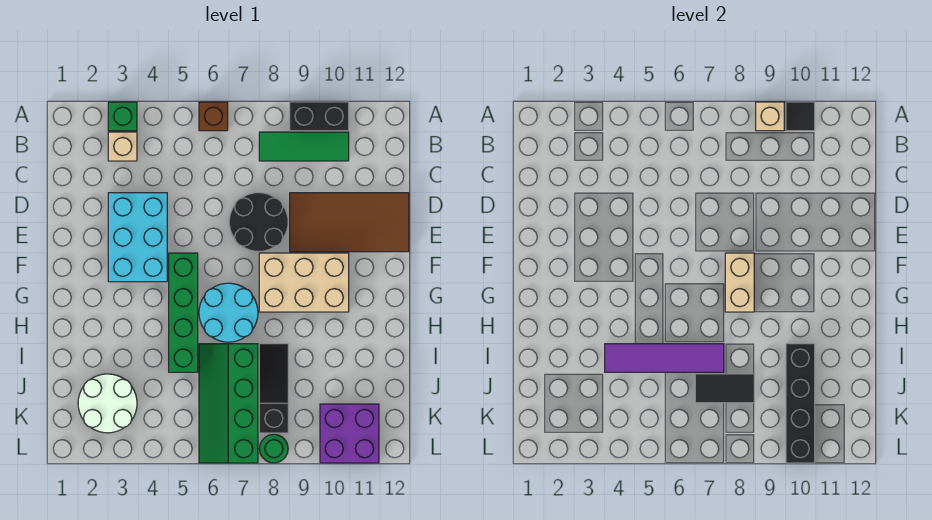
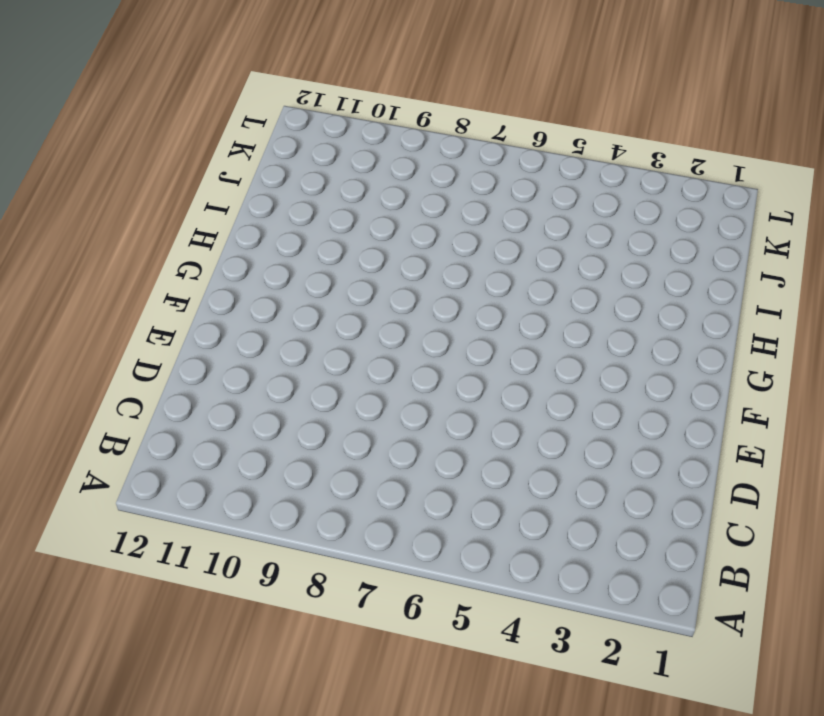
none -> green 1x1 brick [108,102,137,131]
none -> brown 1x1 brick [199,102,228,131]
none -> black 1x2 brick [290,102,349,131]

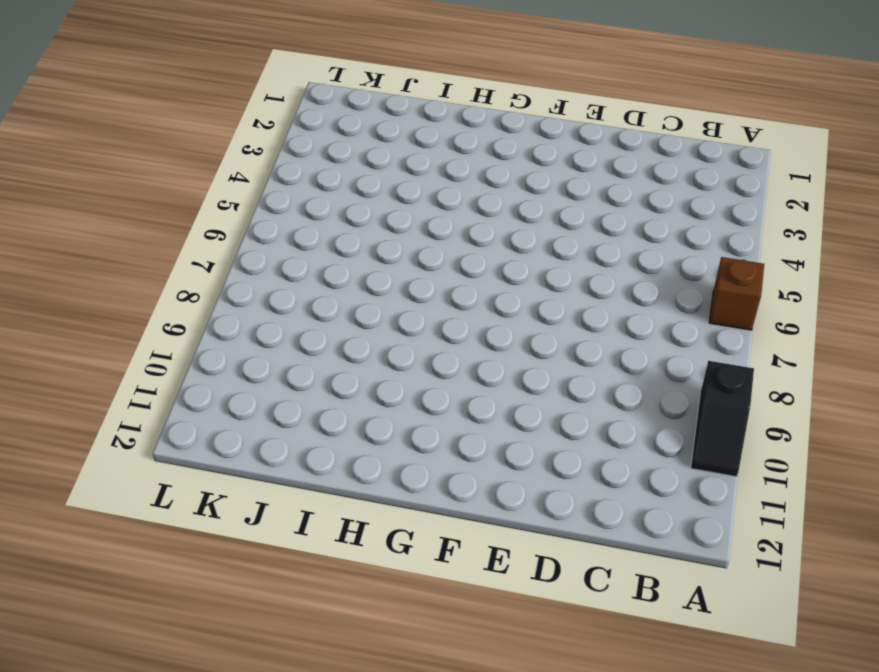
black 1x2 slope [691,361,754,477] -> black 1x2 brick [290,102,349,131]
none -> green 1x1 brick [108,102,137,131]
none -> tan 1x1 brick [108,132,137,161]
none -> green 1x3 tile [259,132,349,161]

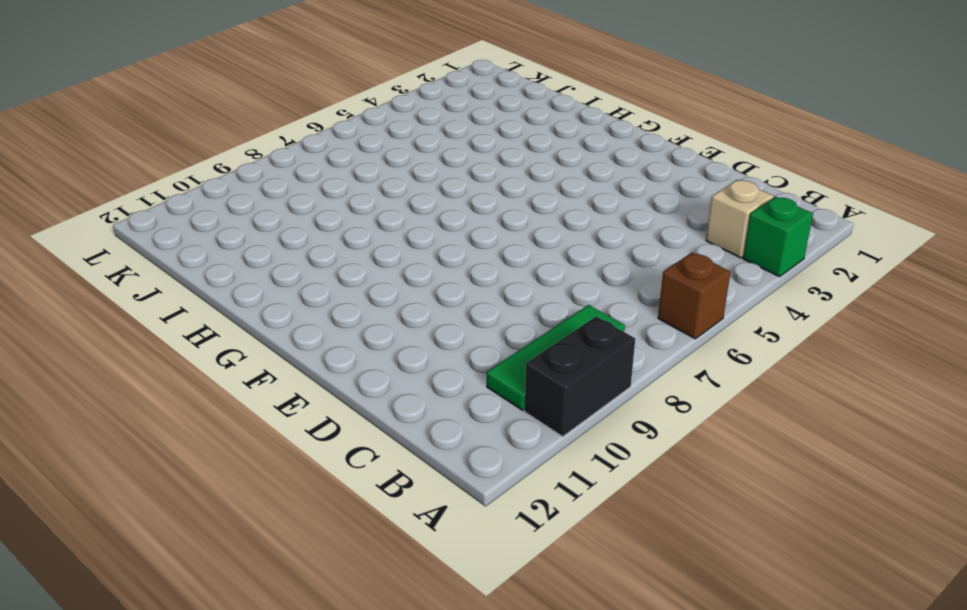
none -> cyan 2x3 brick [108,193,167,282]
none -> black 2x2 round brick [229,193,288,252]
none -> brown 2x4 tile [290,193,409,252]

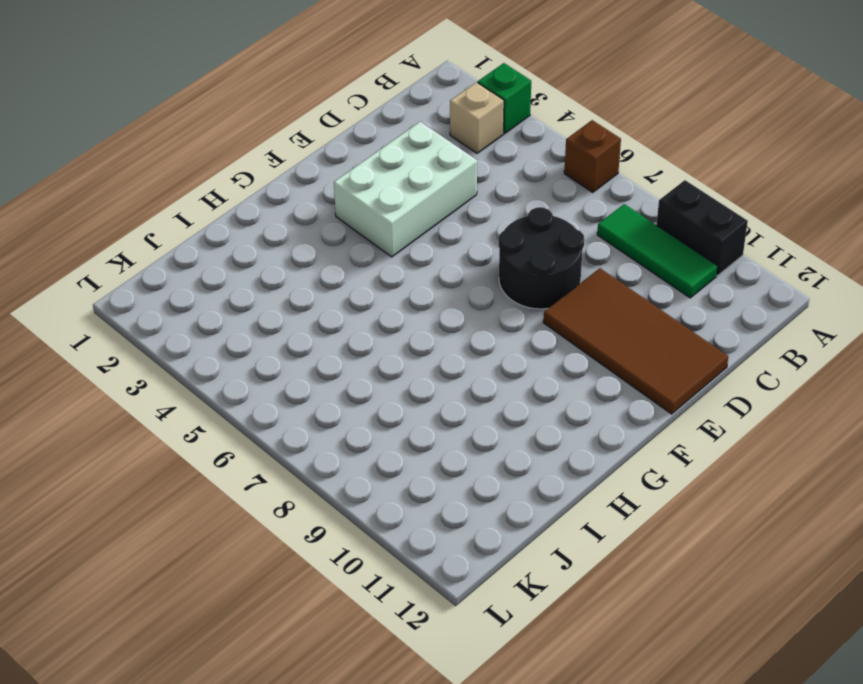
white 2x3 brick [334,122,477,257] -> cyan 2x3 brick [108,193,167,282]
none -> green 1x4 brick [169,253,198,372]
none -> tan 2x3 brick [259,253,349,312]
none -> cyan 2x2 round brick [199,283,258,342]

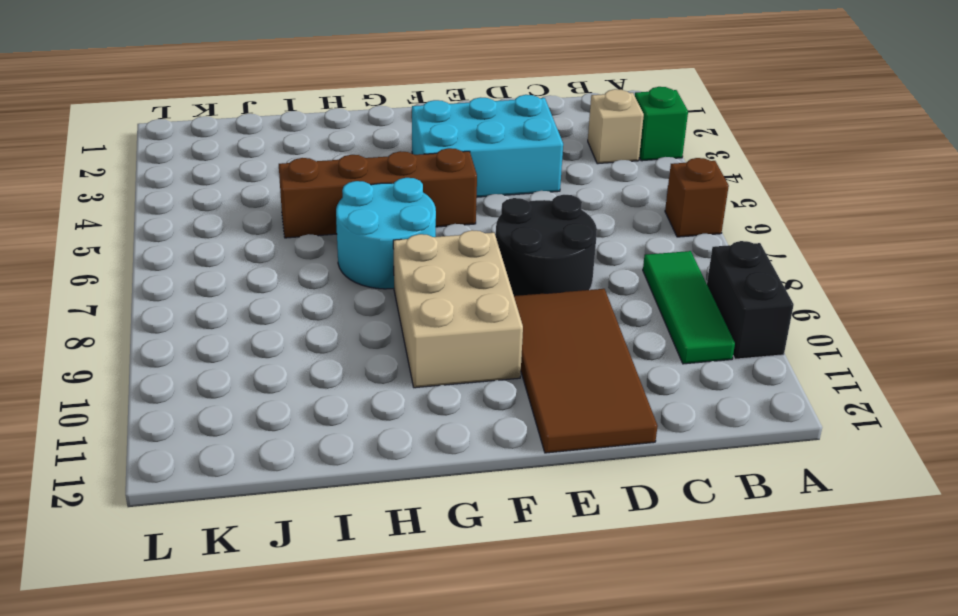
brown 1x4 brick [279,148,477,238] -> green 1x4 brick [169,253,198,372]
none -> green 2x4 slope [199,344,258,463]
none -> black 1x3 slope [259,344,288,433]
none -> white 2x2 round brick [78,374,137,433]

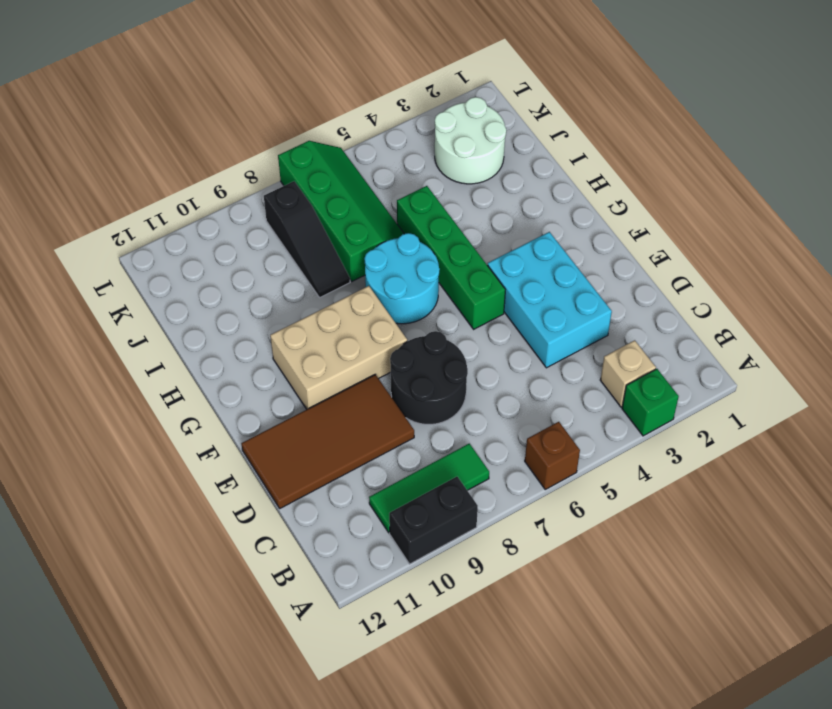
none -> purple 2x2 brick [320,404,379,463]
none -> green 1x1 round brick [259,434,288,463]
none -> tan 1x1 brick [756,102,784,131]

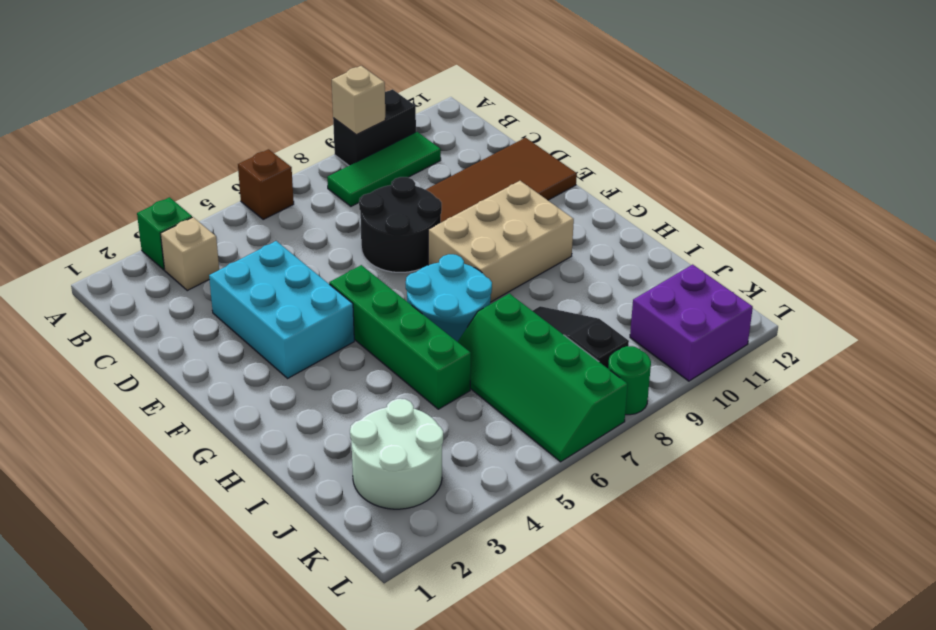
none -> black 1x1 tile [786,102,815,131]
none -> tan 1x2 brick [725,253,754,312]
none -> purple 1x4 tile [605,344,724,372]

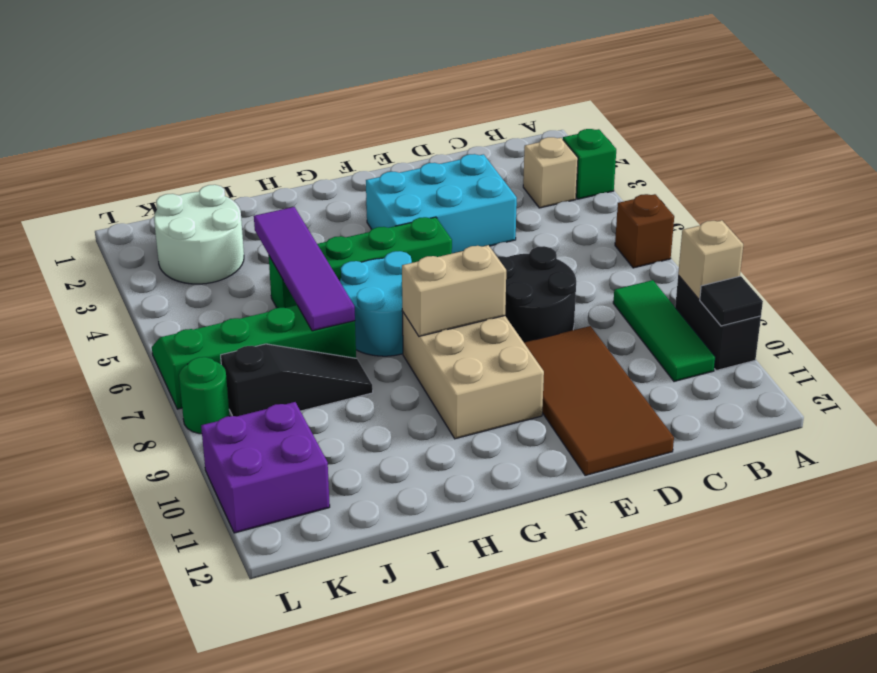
none -> black 1x4 brick [786,344,815,463]
none -> black 1x2 tile [695,374,754,403]

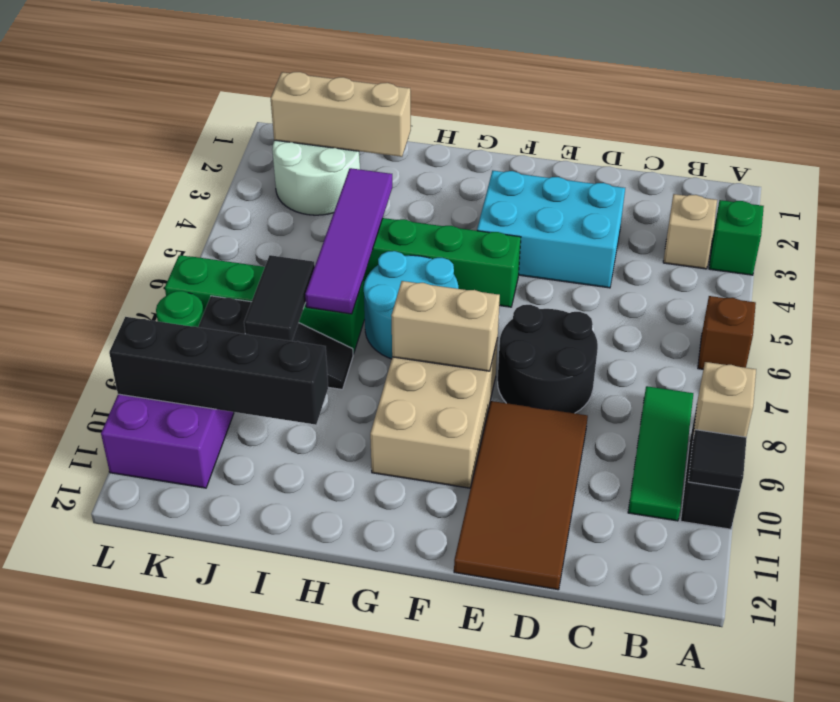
tan 1x3 brick [271,72,411,157] -> none

